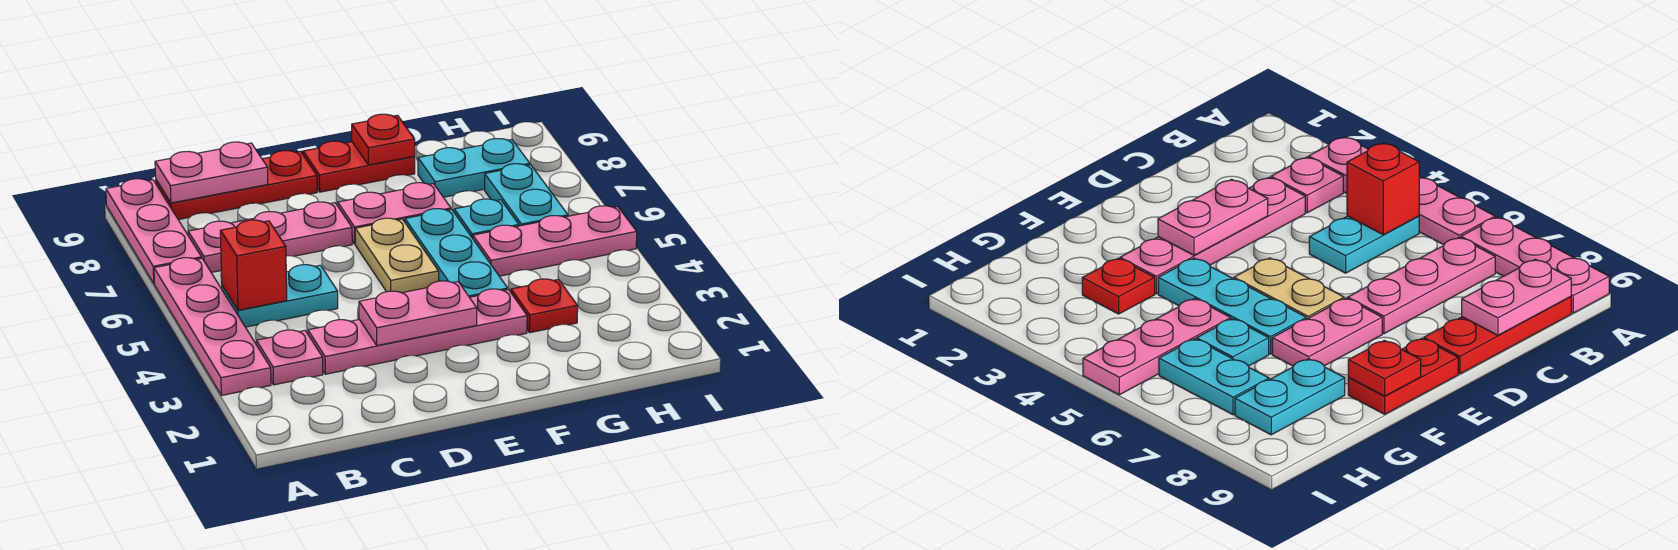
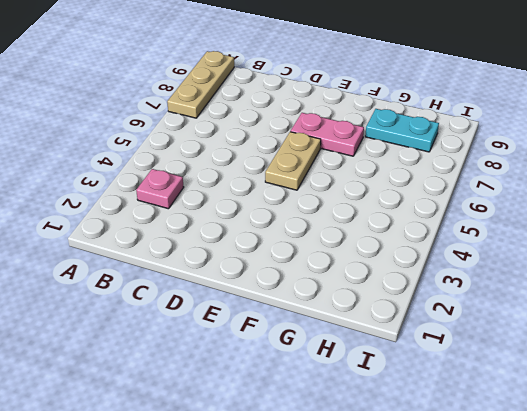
tan 1x3 plate [167,51,234,118] -> pink 1x3 plate [106,179,202,283]
none -> pink 1x4 plate [154,258,271,396]
none -> cyan 1x2 plate [222,264,338,327]
none -> pink 1x3 plate [188,202,352,272]

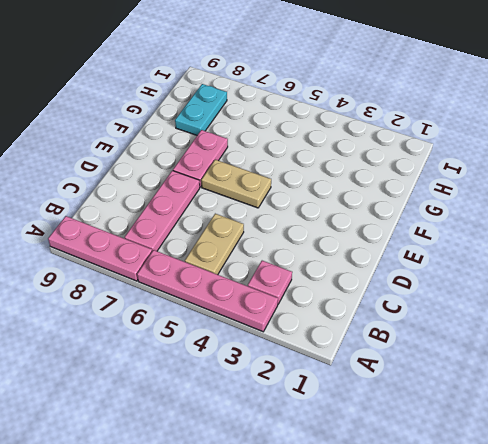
tan 1x2 plate [185,214,244,275] -> cyan 1x2 plate [222,264,338,327]
none -> red 1x3 plate [156,151,317,220]
none -> pink 1x4 plate [308,289,527,374]
none -> red 1x2 plate [303,141,415,192]

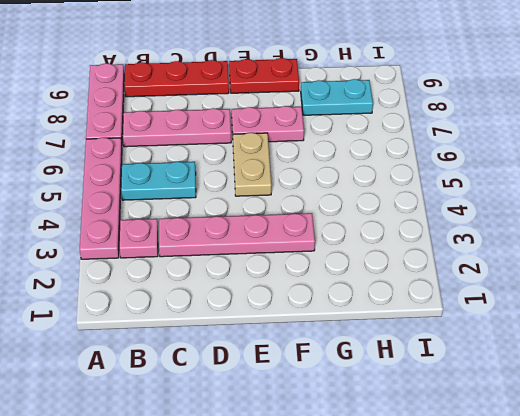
none -> cyan 1x3 plate [405,209,508,297]
none -> red 1x1 plate [511,279,578,333]
none -> pink 1x3 plate [473,206,637,276]

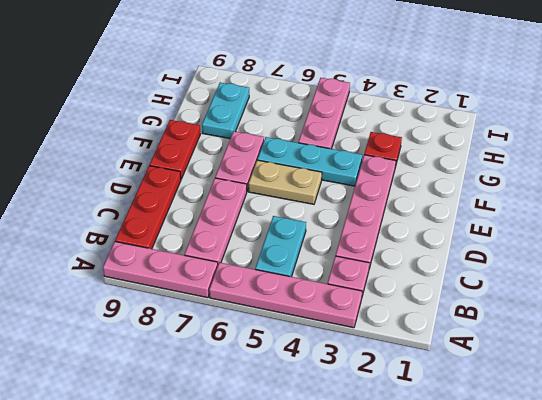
none -> cyan 1x1 plate [454,199,519,238]
none -> cyan 1x2 plate [485,164,568,226]
none -> red 1x1 brick [220,220,287,310]

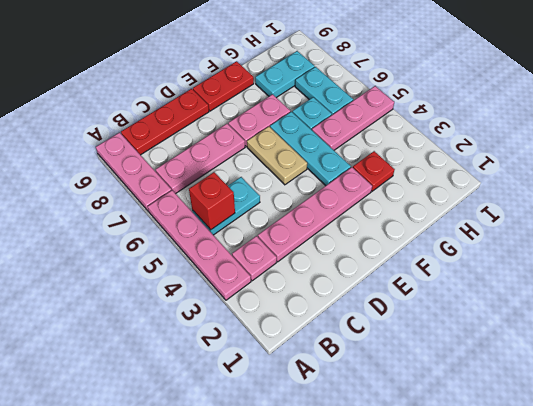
none -> pink 1x2 plate [155,142,268,203]
none -> pink 1x2 plate [359,281,477,346]
none -> red 1x1 plate [352,114,415,165]

